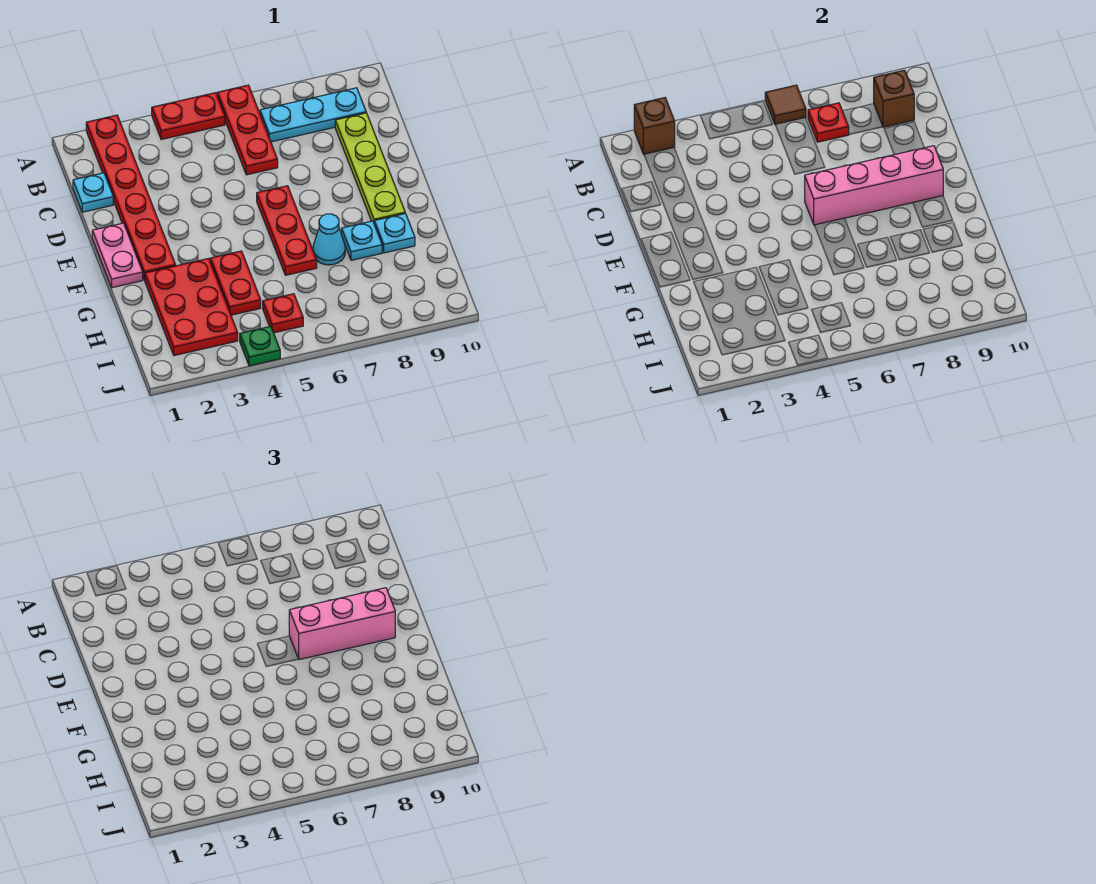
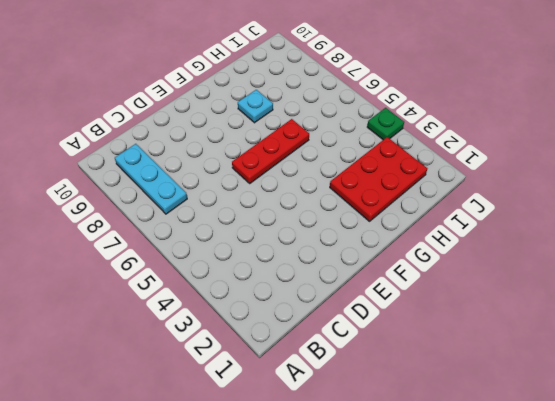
none -> red 1x6 plate [86,115,176,280]
none -> red 1x2 plate [152,93,225,140]
none -> red 1x3 plate [217,85,278,175]

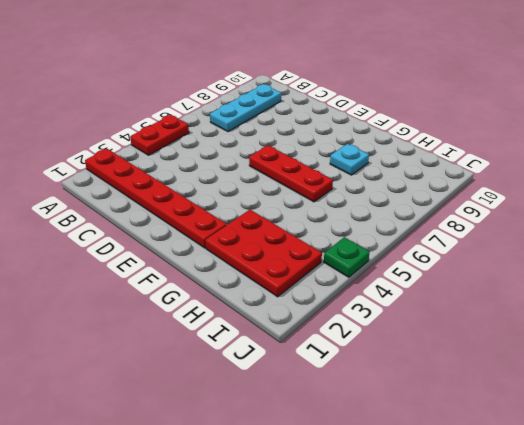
none -> red 1x3 plate [217,85,278,175]
none -> cyan 1x1 plate [73,173,113,212]
none -> lime 1x4 plate [335,113,405,222]

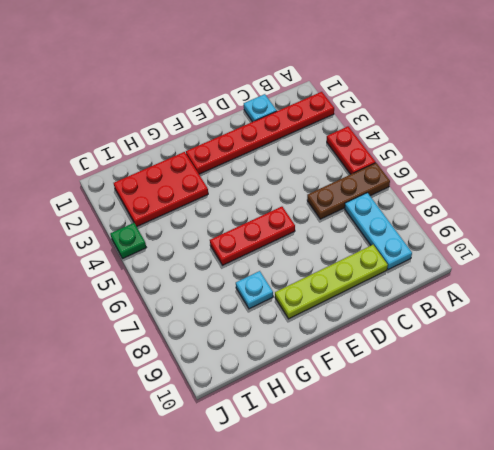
brown 1x3 plate [307,163,390,219] -> red 1x3 plate [217,85,278,175]
none -> pink 1x2 plate [92,223,143,288]
none -> red 1x2 plate [210,251,261,315]
none -> cyan 1x1 cone [313,214,345,265]

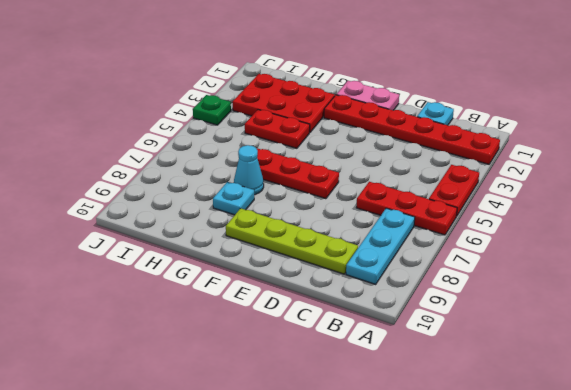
none -> cyan 1x1 plate [374,214,415,253]
none -> red 1x1 plate [263,294,303,333]
none -> brown 1x1 brick [634,98,675,154]

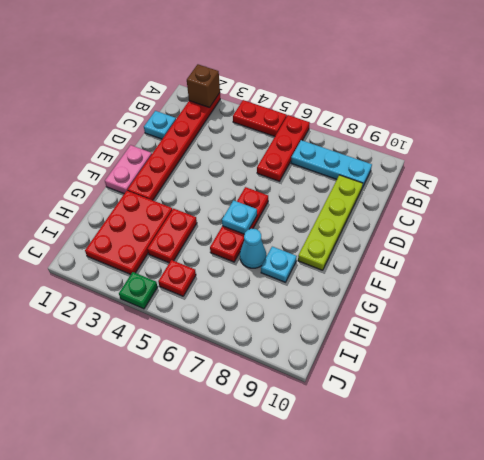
cyan 1x1 plate [222,200,257,234] -> cyan 1x1 plate moved to [374,214,415,253]
none -> brown 1x1 tile [765,85,806,124]
none -> red 1x1 plate [808,103,849,142]
none -> brown 1x1 brick [874,70,914,127]

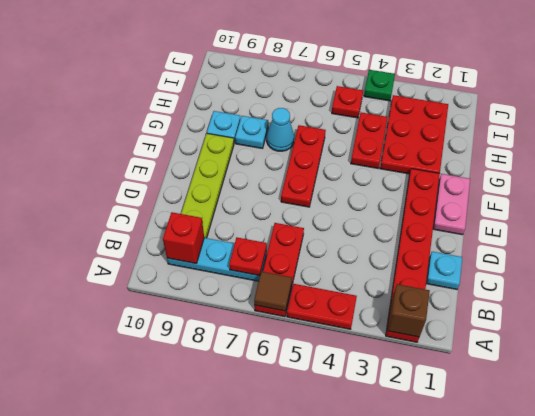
red 1x1 brick [163,212,204,264] -> brown 1x1 brick [874,70,914,127]
none -> pink 1x4 brick [805,146,943,225]
none -> pink 1x3 brick [289,588,395,660]

